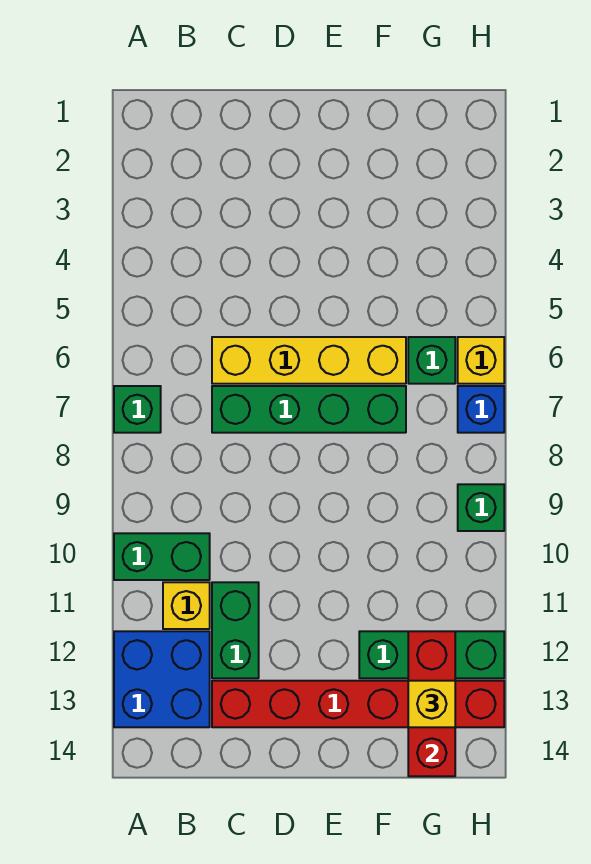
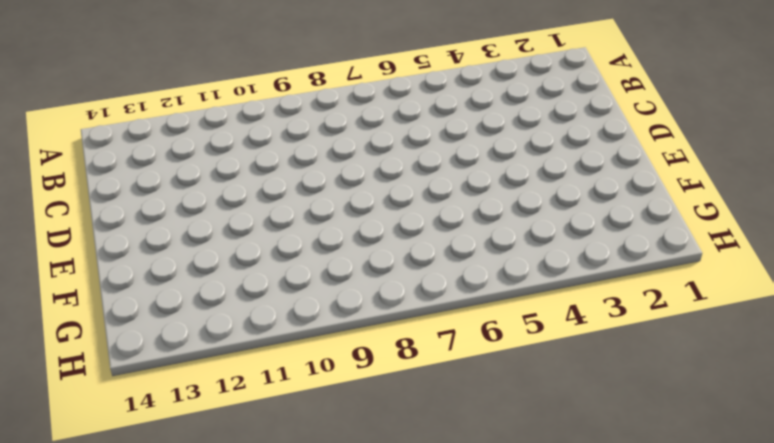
none -> green 1x1 brick [114,386,161,433]
none -> green 1x2 brick [114,533,210,580]
none -> blue 2x2 brick [114,631,210,727]

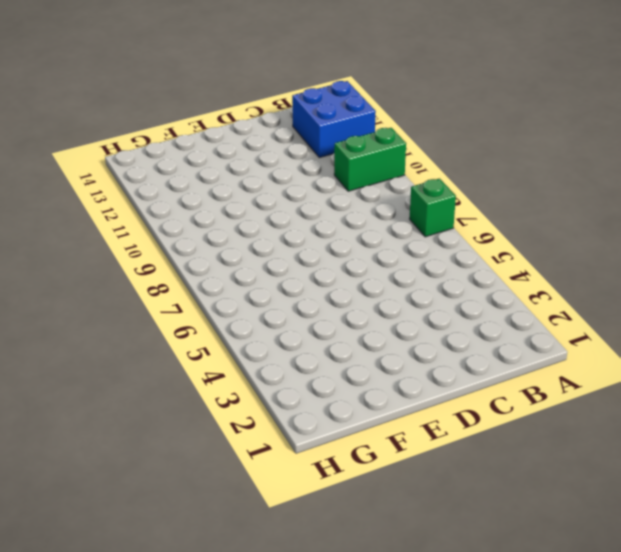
none -> yellow 1x1 brick [163,582,210,629]
none -> yellow 1x4 brick [212,337,406,384]
none -> green 1x4 brick [212,386,406,433]

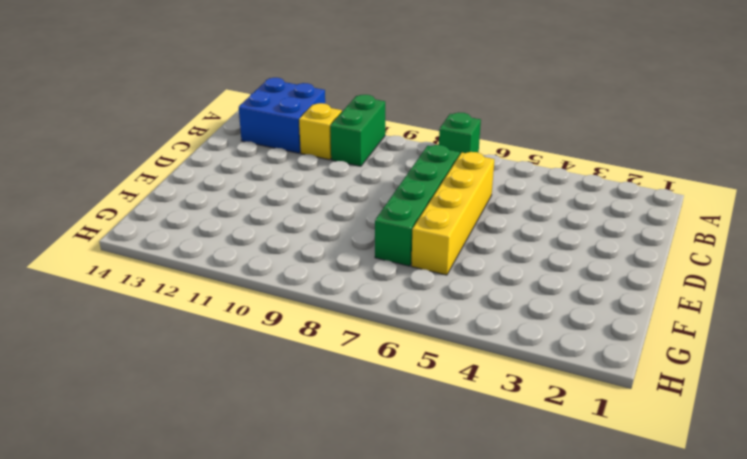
none -> green 1x2 brick [212,582,259,678]
none -> red 1x6 brick [212,681,504,727]
none -> green 1x3 brick [359,631,504,678]

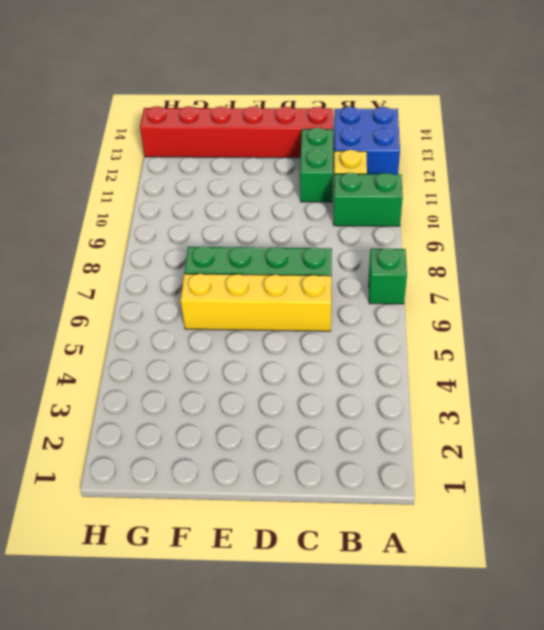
none -> green 1x3 brick [359,631,504,678]
none -> green 1x1 brick [408,337,455,384]
none -> yellow 1x1 brick [458,337,504,384]

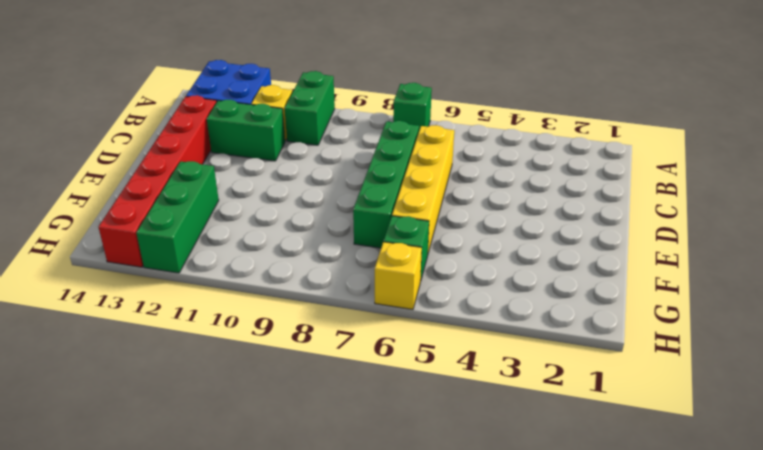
none -> blue 1x1 brick [458,386,504,433]
none -> green 1x1 brick [458,484,504,531]
none -> red 1x3 brick [408,631,455,776]

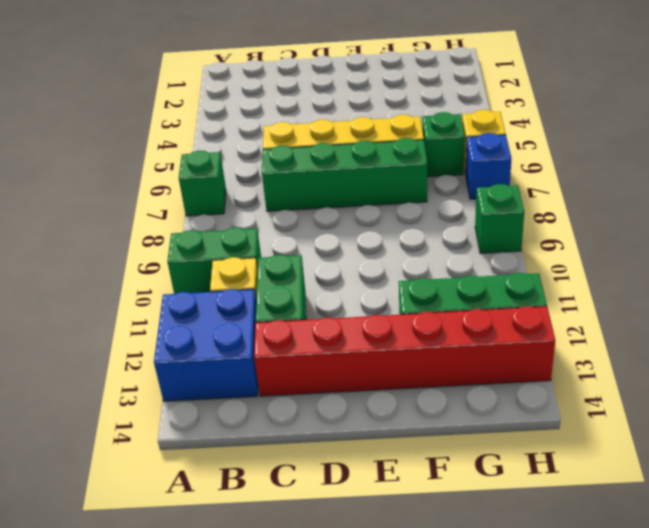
none -> red 1x3 brick [408,631,455,776]
none -> yellow 1x1 brick [408,681,455,727]

